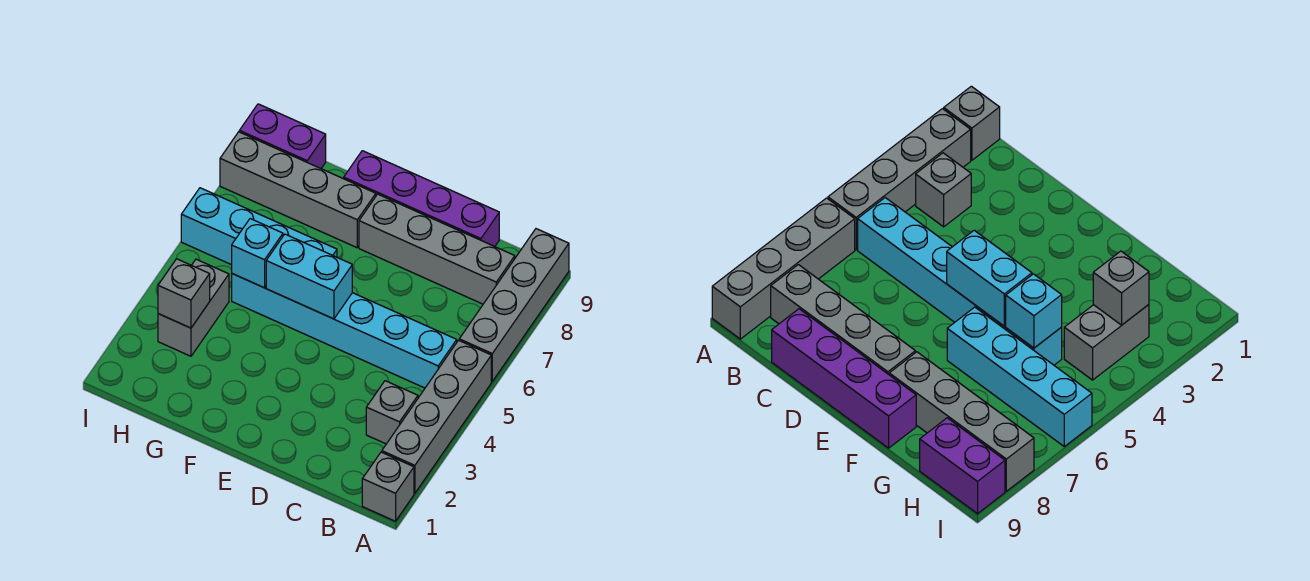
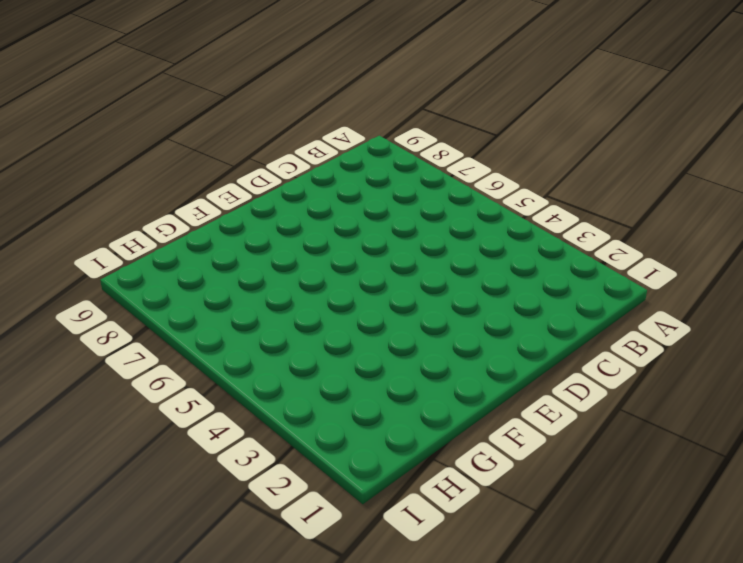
none -> grey 1x1 brick [362,452,414,521]
none -> grey 1x4 brick [382,340,491,493]
none -> grey 1x4 brick [459,229,569,381]

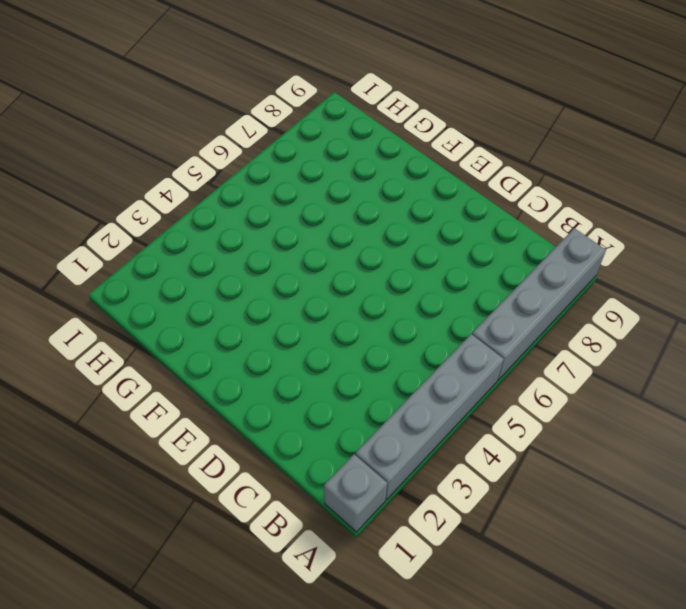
none -> grey 1x1 brick [366,381,418,444]
none -> cyan 1x6 brick [232,274,457,388]
none -> grey 1x4 brick [359,194,515,304]

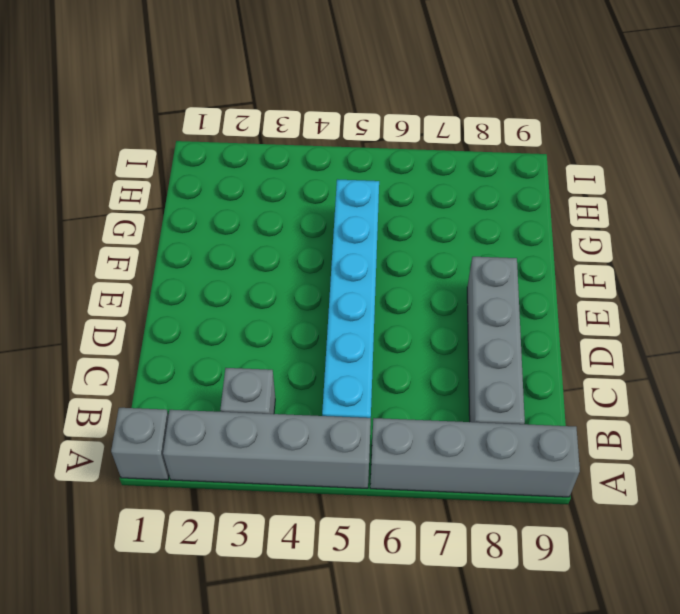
none -> purple 1x4 brick [344,151,499,246]
none -> cyan 1x4 brick [181,188,337,265]
none -> grey 1x4 brick [220,132,376,248]

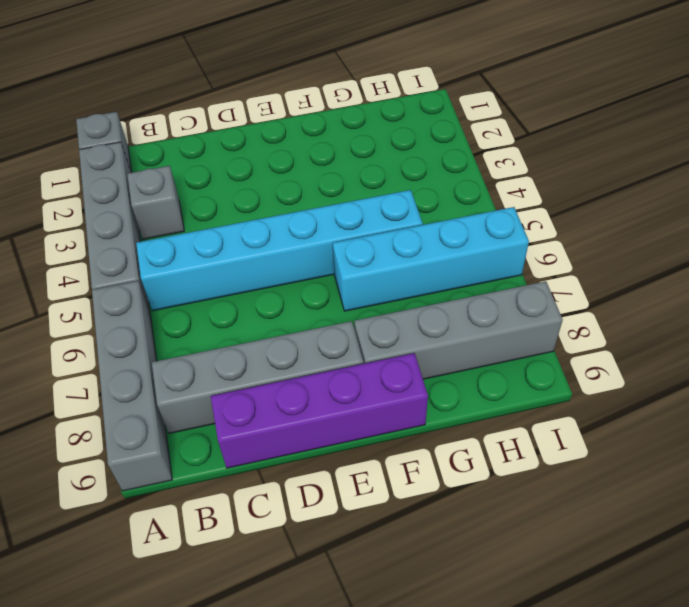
none -> grey 1x2 brick [158,259,229,356]
none -> purple 1x2 brick [239,104,326,168]
none -> cyan 1x2 brick [266,234,352,319]

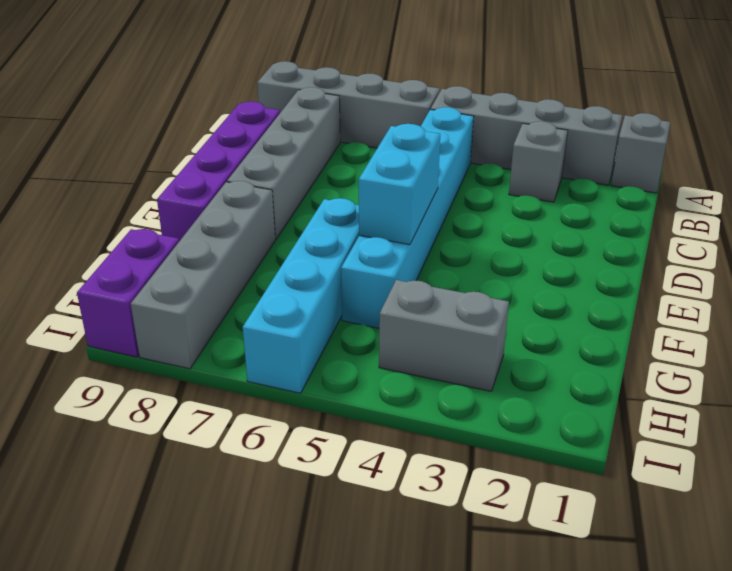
none -> cyan 1x1 brick [232,219,283,288]
none -> grey 1x1 brick [158,259,210,328]

